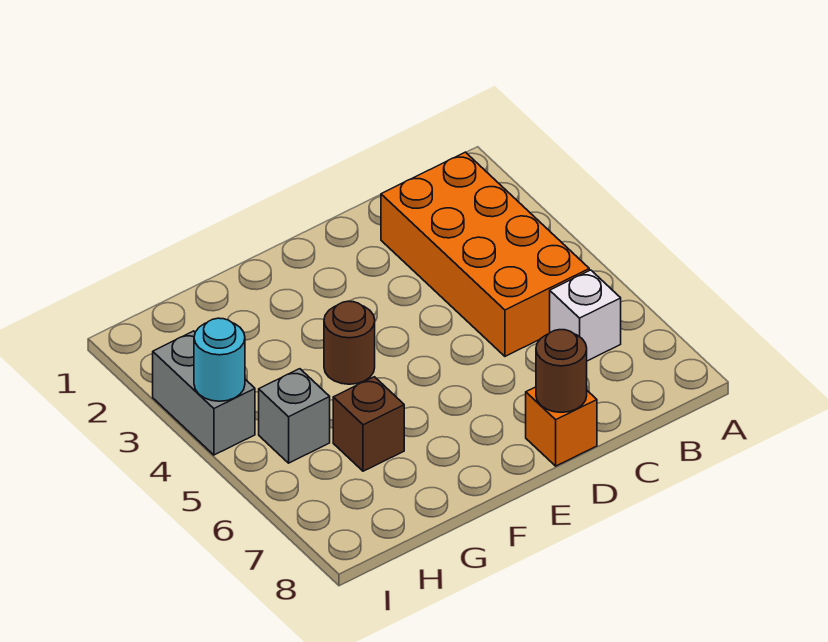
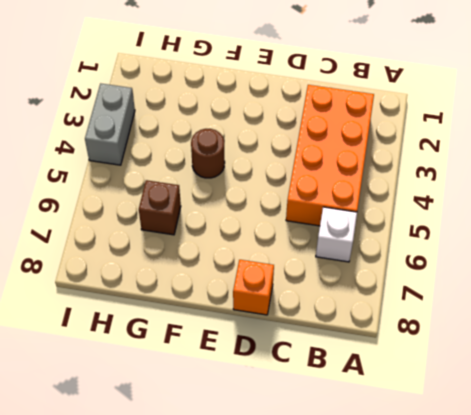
none -> grey 1x1 brick [259,369,330,463]
none -> brown 1x1 round brick [536,330,587,412]

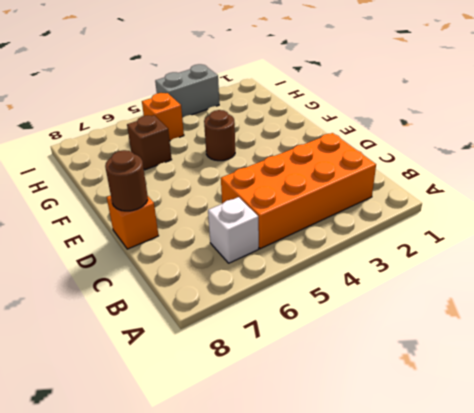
orange 1x1 brick [142,93,184,141] -> grey 1x1 brick [259,369,330,463]
none -> cyan 1x1 round brick [194,318,245,401]

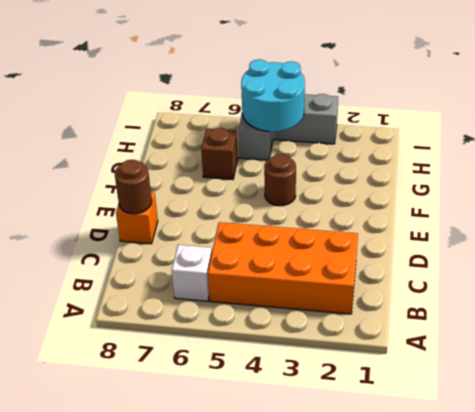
cyan 2x2 round brick [241,59,305,132] -> cyan 1x1 round brick [194,318,245,401]

